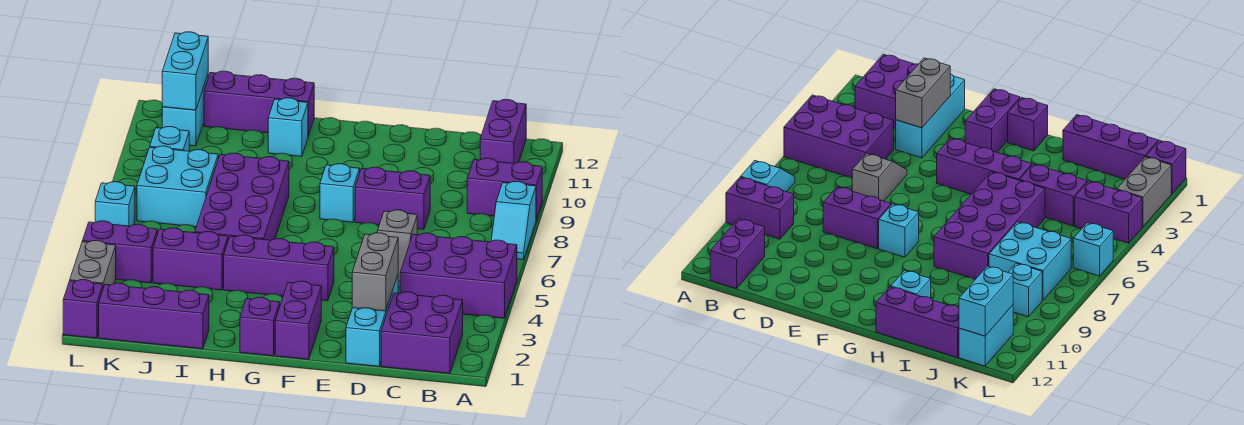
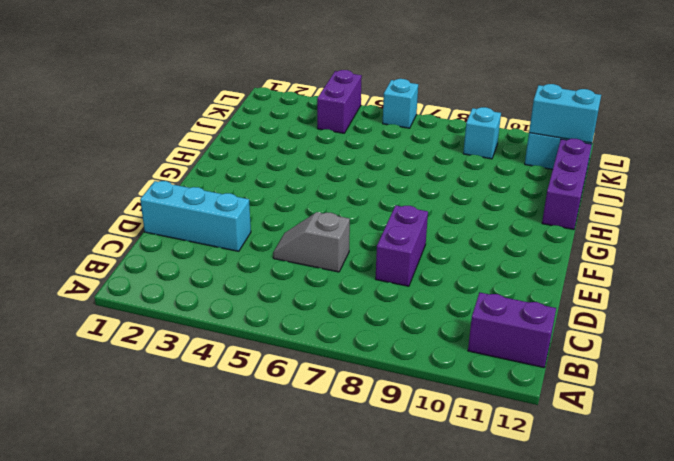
none -> purple 2x3 brick [400,233,517,318]
none -> cyan 1x2 slope [491,181,536,260]
none -> purple 1x2 brick [467,158,542,220]

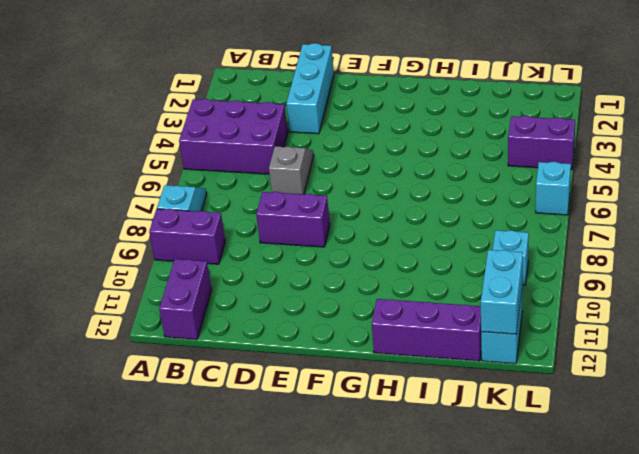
none -> purple 2x2 brick [381,292,463,374]
none -> purple 1x2 brick [275,281,321,359]
none -> purple 1x3 brick [224,235,334,301]

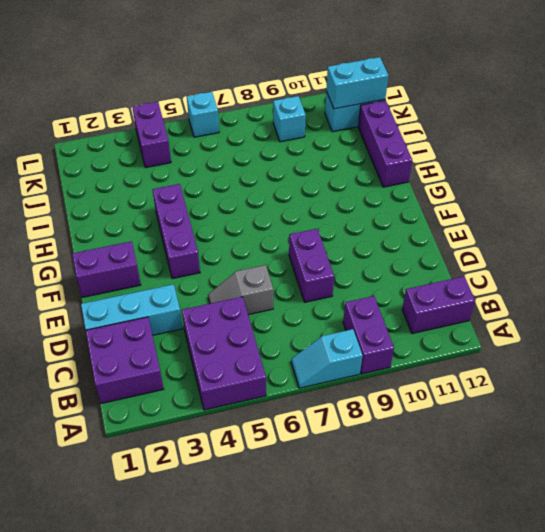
none -> cyan 1x1 brick [320,164,360,222]
none -> purple 1x1 brick [240,297,280,356]
none -> purple 2x4 brick [195,153,289,240]

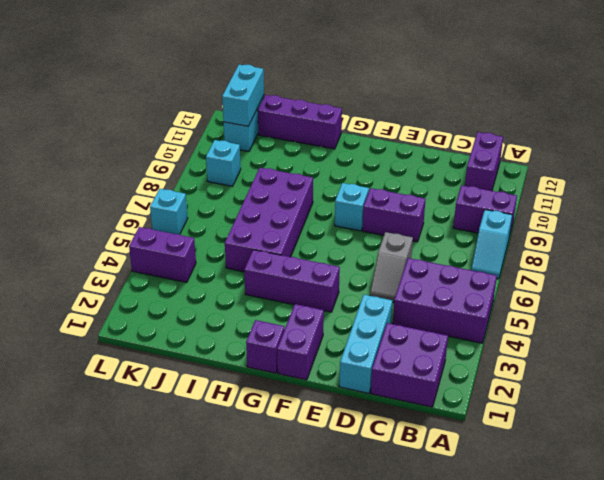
none -> cyan 1x1 brick [268,98,308,157]
none -> purple 1x3 brick [99,283,209,349]
none -> purple 1x2 brick [153,228,228,290]

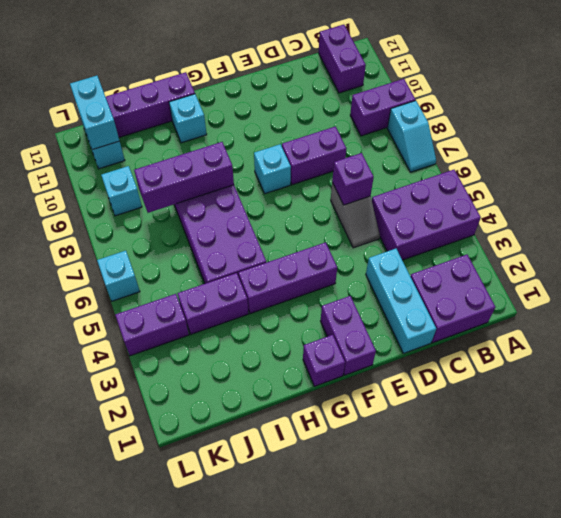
purple 1x1 brick [332,153,374,205] -> purple 1x1 brick moved to [63,280,103,338]
purple 1x3 brick [134,142,234,213] -> purple 1x3 brick moved to [99,283,209,349]
none -> cyan 2x2 brick [137,146,218,227]
none -> grey 1x2 brick [70,240,116,288]
none -> grey 1x2 brick [352,233,398,311]

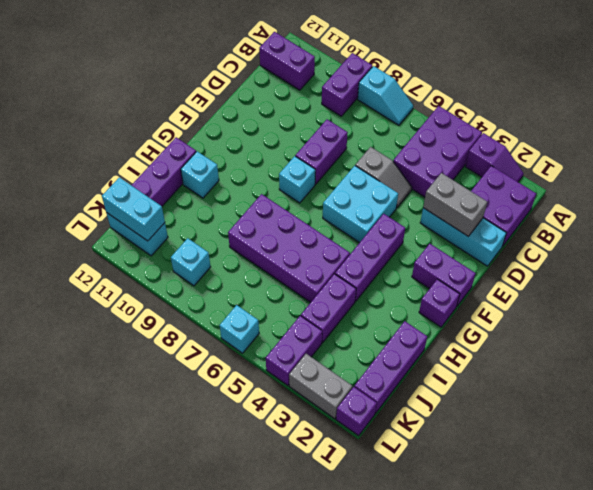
purple 1x2 slope [465,133,524,182] -> none
cyan 2x2 brick [323,166,398,243] -> cyan 2x2 brick moved to [137,146,218,227]

